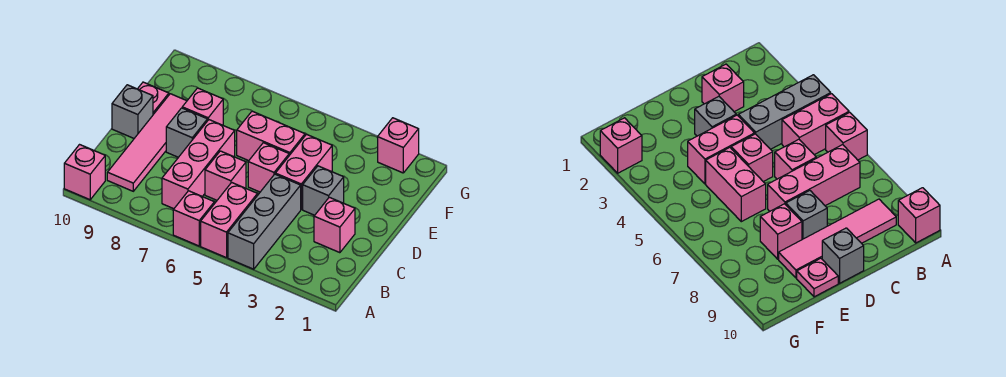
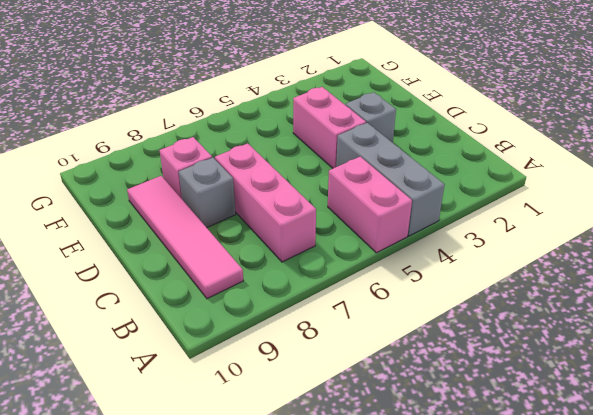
none -> pink 1x1 brick [173,191,214,246]
none -> pink 1x1 brick [64,145,105,200]
none -> pink 1x1 brick [314,197,355,253]

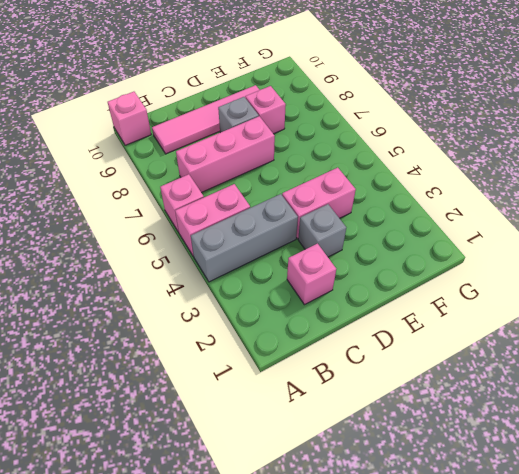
none -> pink 1x1 brick [205,151,246,200]
none -> pink 1x1 brick [248,143,289,192]
none -> grey 1x1 brick [112,85,153,138]

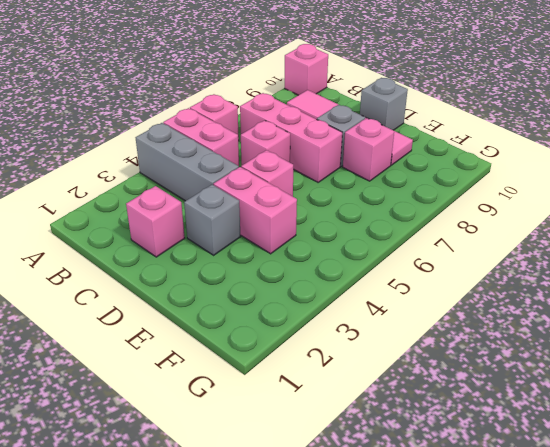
none -> pink 1x2 brick [237,111,305,161]
none -> pink 1x1 plate [138,82,169,114]
none -> pink 1x1 brick [378,118,419,173]

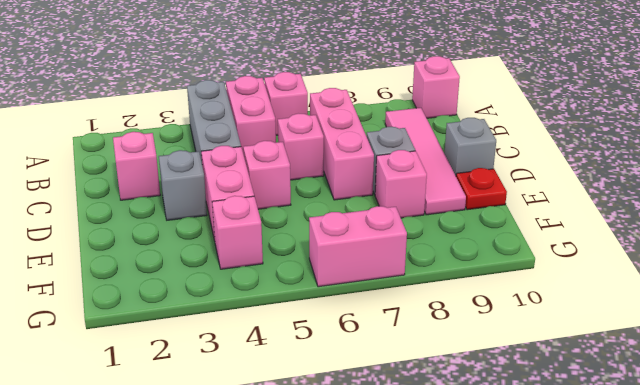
red 1x1 plate [456,168,507,210] -> pink 1x1 plate [138,82,169,114]
pink 1x1 brick [212,196,263,269] -> pink 1x1 brick moved to [378,118,419,173]
pink 1x2 brick [309,206,407,287] -> pink 1x2 brick moved to [237,111,305,161]

